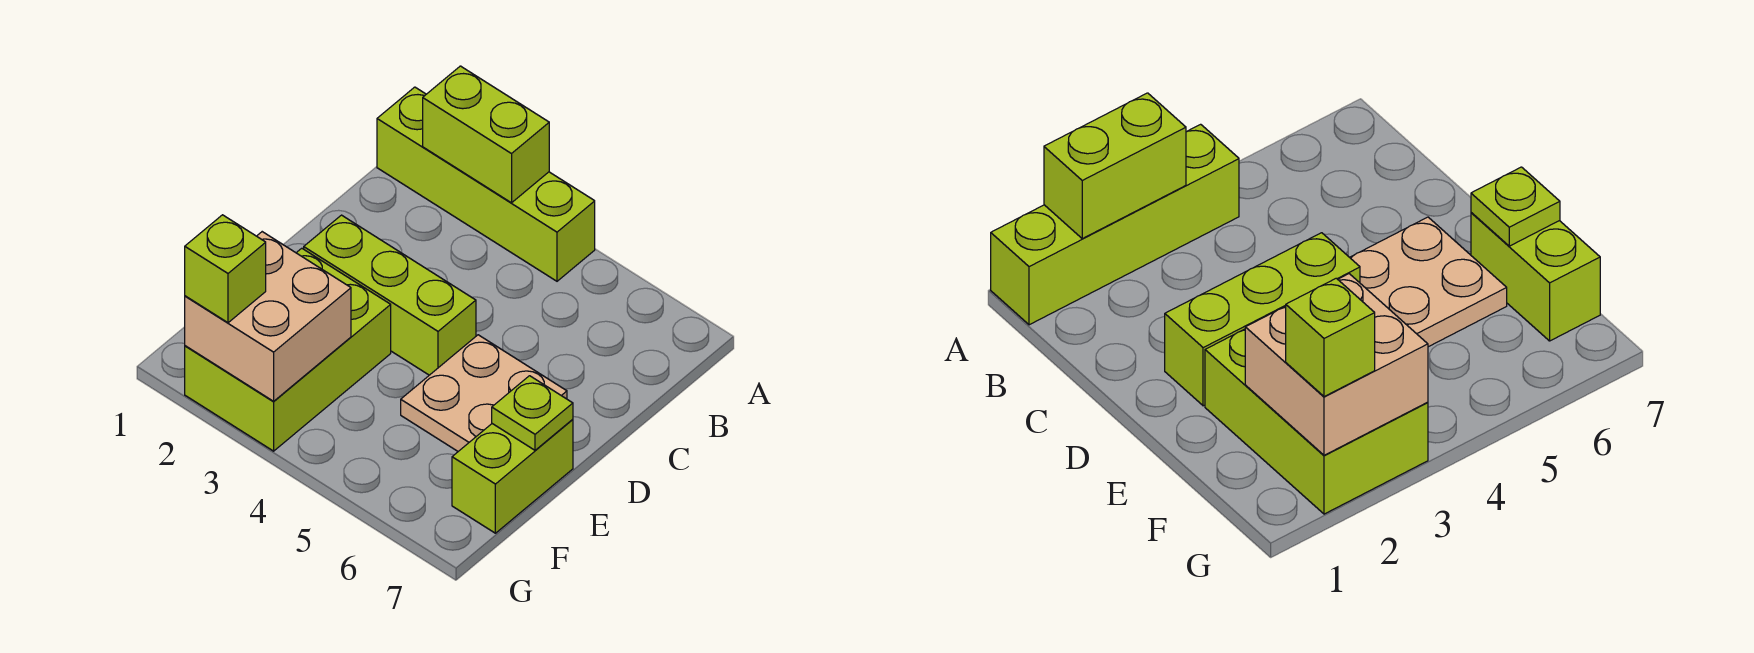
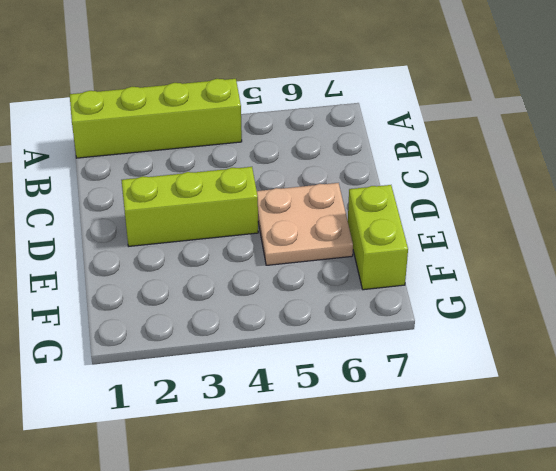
none -> lime 2x3 brick [185,248,391,451]
none -> lime 1x2 brick [423,66,549,203]

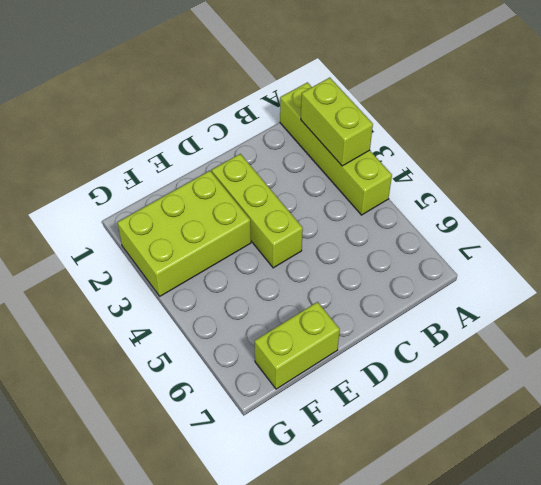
none -> tan 2x2 plate [401,335,567,451]
none -> lime 1x1 plate [492,376,573,450]

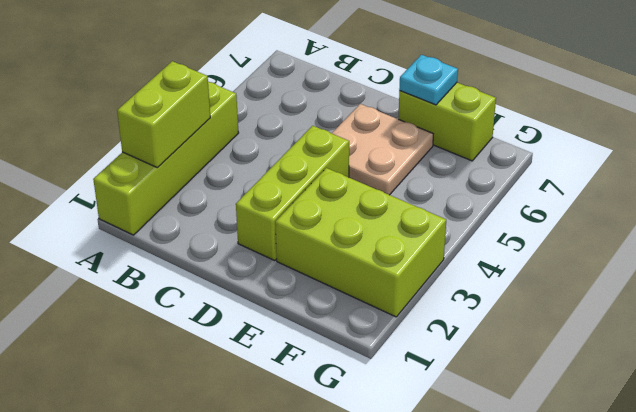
cyan 1x1 plate [399,55,458,105] -> lime 1x1 plate [492,376,573,450]
none -> tan 2x2 brick [185,232,351,401]
none -> lime 1x1 brick [185,215,266,323]

